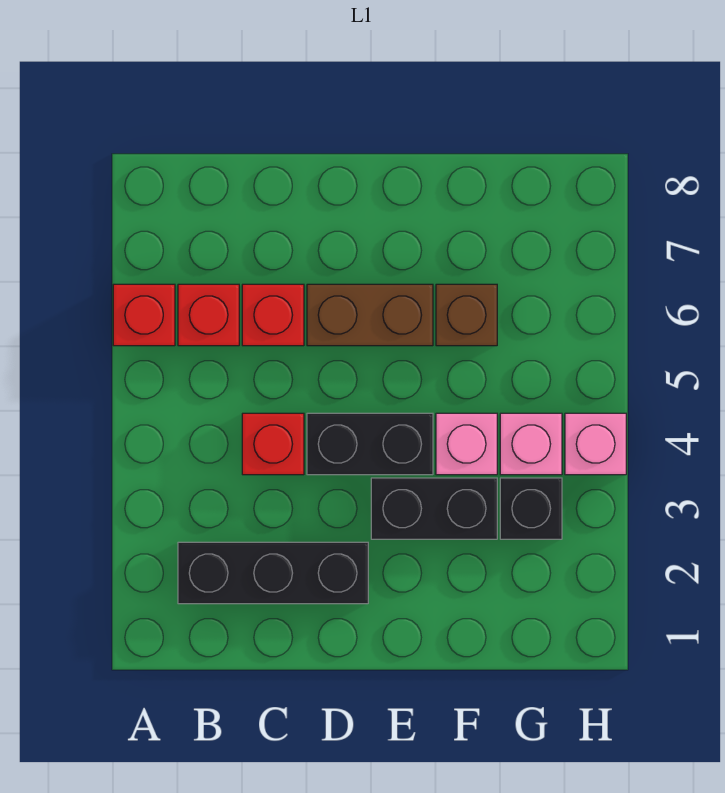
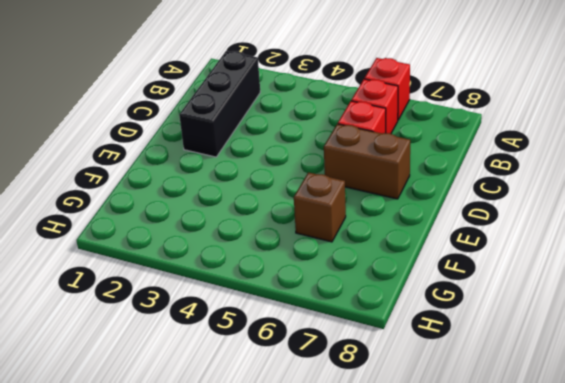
brown 1x2 brick [324,124,410,199] -> brown 1x2 brick turned to [307,284,433,346]
none -> red 1x1 brick [242,413,304,475]
none -> black 1x2 brick [307,413,433,475]
none -> black 1x2 brick [371,478,497,539]

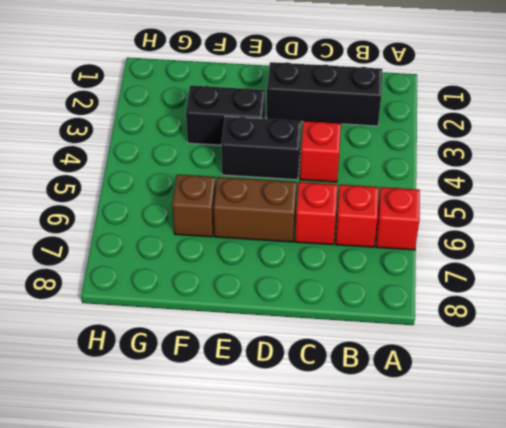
none -> pink 1x1 brick [436,413,497,475]
none -> black 1x1 brick [500,478,562,539]
none -> pink 1x1 brick [500,413,562,475]

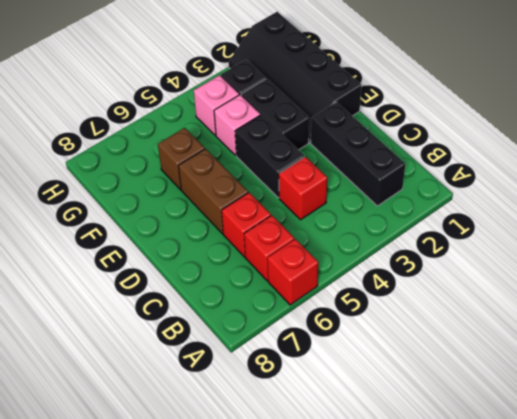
black 2x4 slope [228,12,361,143] -> none
none -> pink 1x1 brick [565,413,626,475]

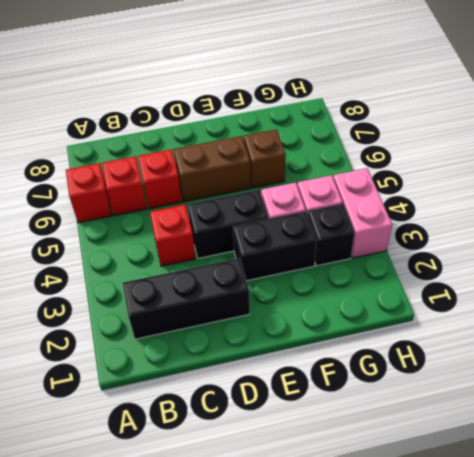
pink 1x2 brick [333,168,392,258] -> pink 1x1 brick [565,413,626,475]

